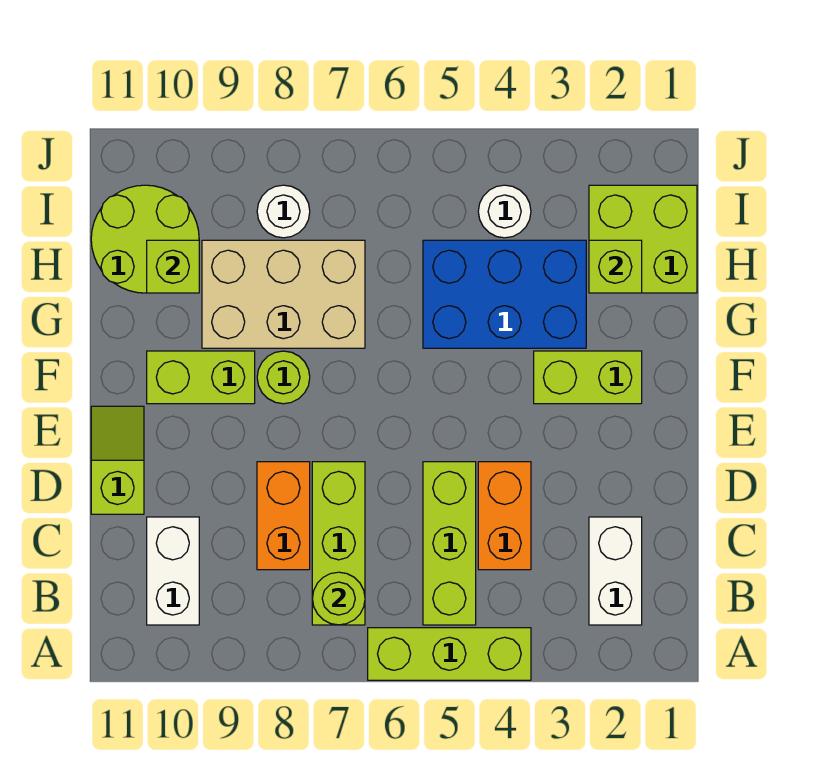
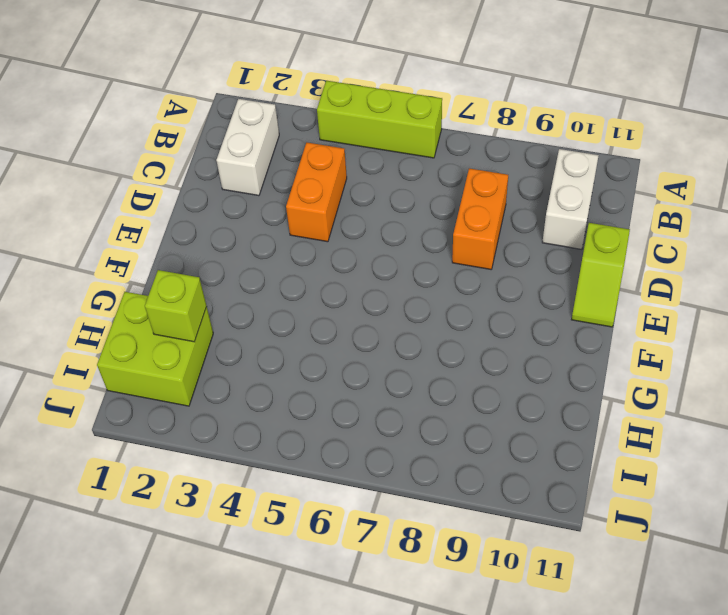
none -> lime 1x3 brick [423,462,476,625]
none -> lime 1x3 brick [312,462,365,625]
none -> lime 1x2 brick [534,351,642,404]

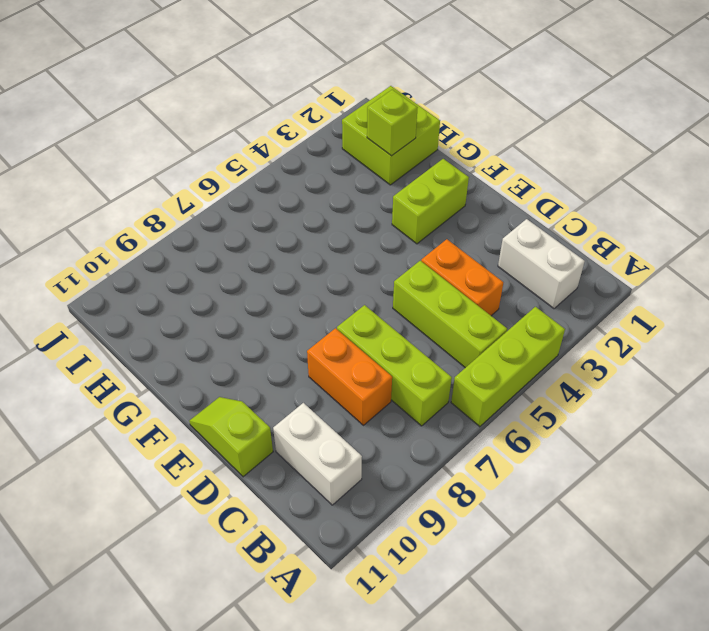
none -> lime 1x1 round brick [257,351,310,404]
none -> lime 1x2 brick [147,351,255,404]
none -> blue 2x3 brick [423,240,586,348]

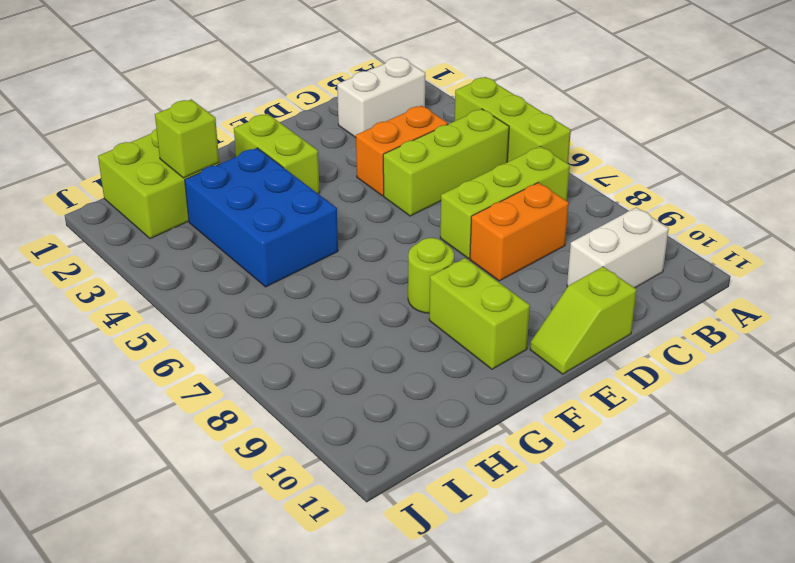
none -> tan 2x3 brick [202,240,365,348]
none -> lime 2x2 round brick [91,185,199,293]
none -> white 1x1 round brick [478,185,531,238]

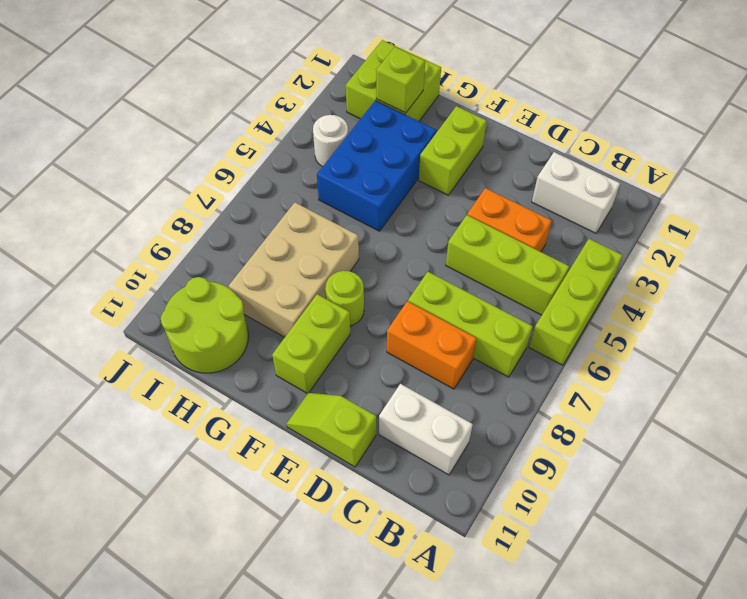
none -> white 1x1 round brick [257,185,310,238]
none -> lime 1x1 round brick [312,572,365,625]
none -> lime 1x1 brick [147,240,199,293]

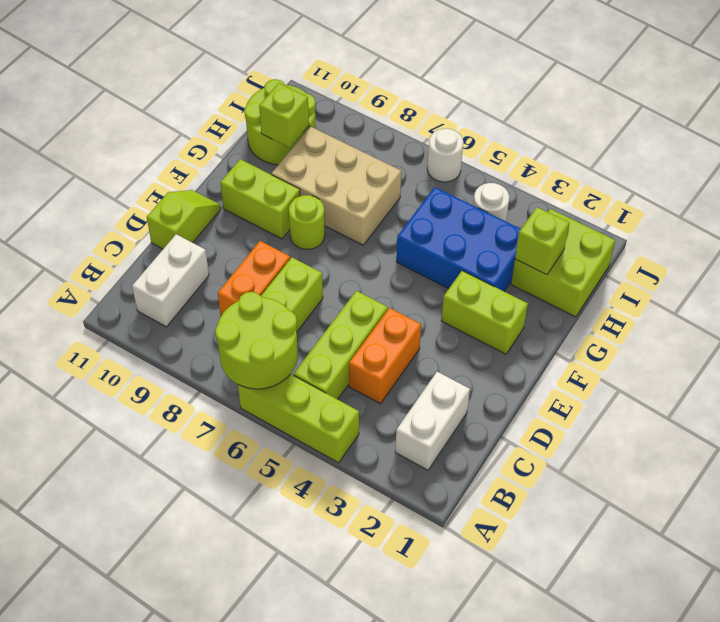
lime 2x2 round brick [215,292,298,389] -> lime 1x1 round brick [312,572,365,625]
white 1x1 round brick [427,129,463,182] -> white 1x1 round brick moved to [257,185,310,238]

